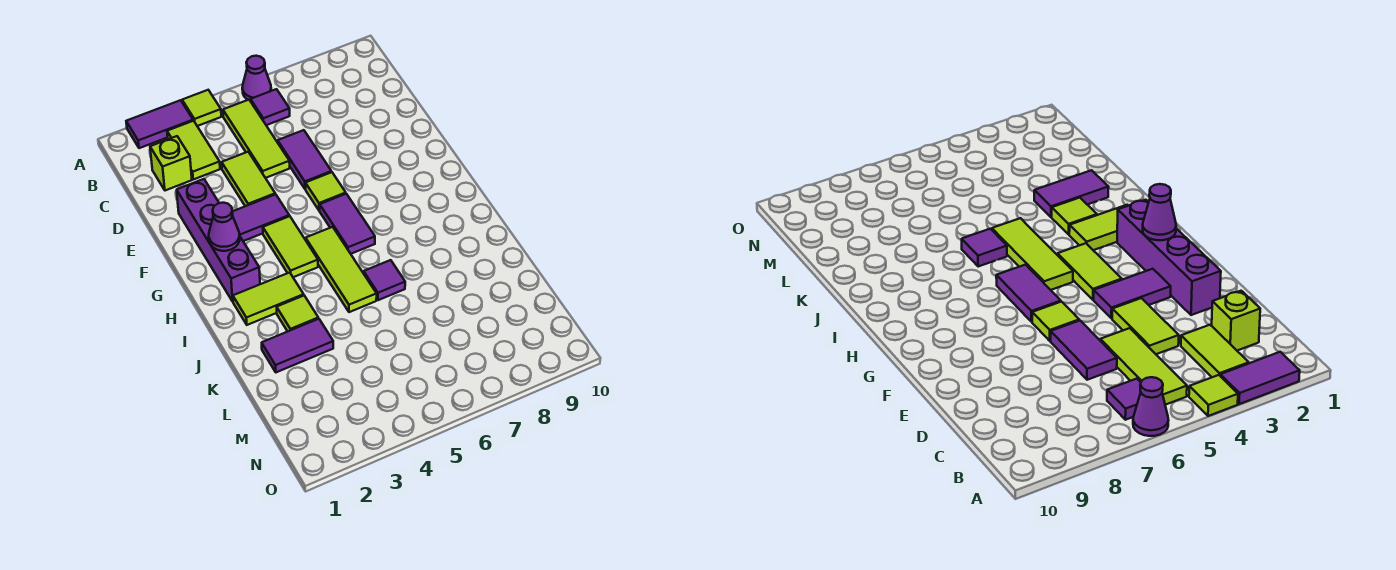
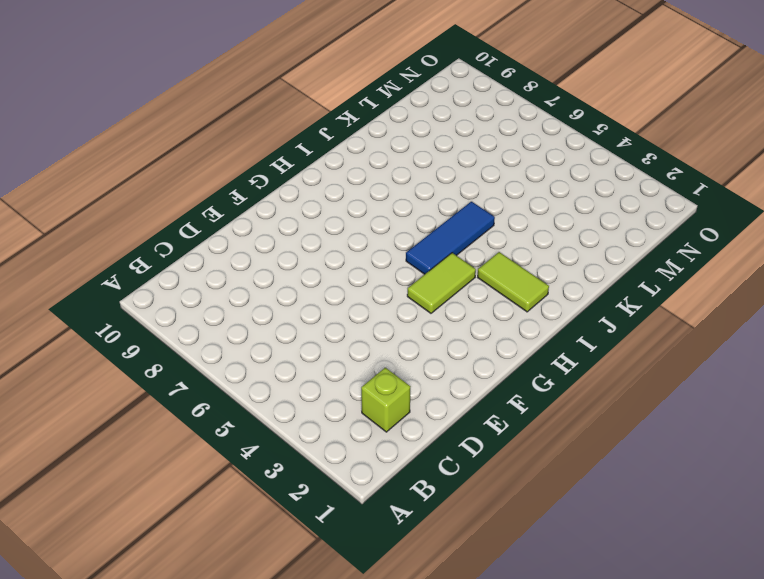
blue 1x3 tile [406,202,495,274] -> lime 1x3 tile [306,227,377,312]
none -> purple 1x2 tile [126,100,193,148]
none -> lime 1x1 tile [182,90,221,126]
none -> purple 1x1 cone [242,56,271,101]

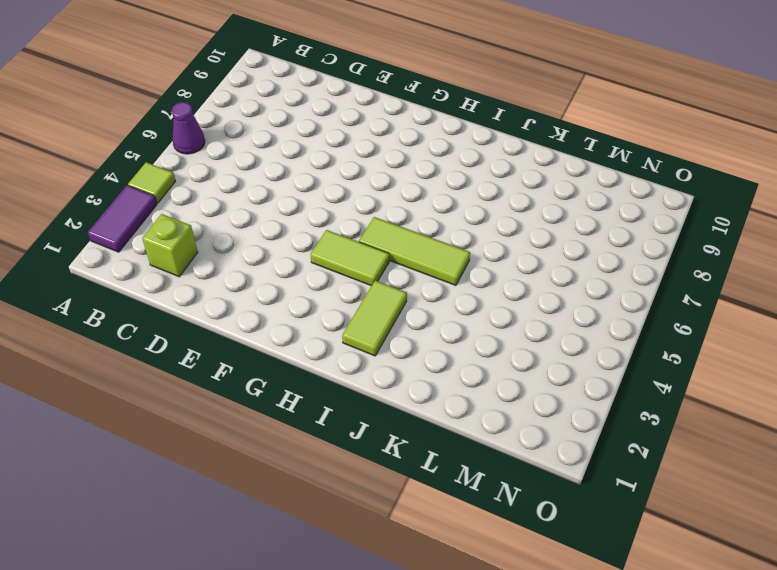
none -> lime 1x2 tile [167,121,220,179]
none -> lime 1x3 tile [223,100,290,178]
none -> purple 1x1 tile [251,89,290,125]

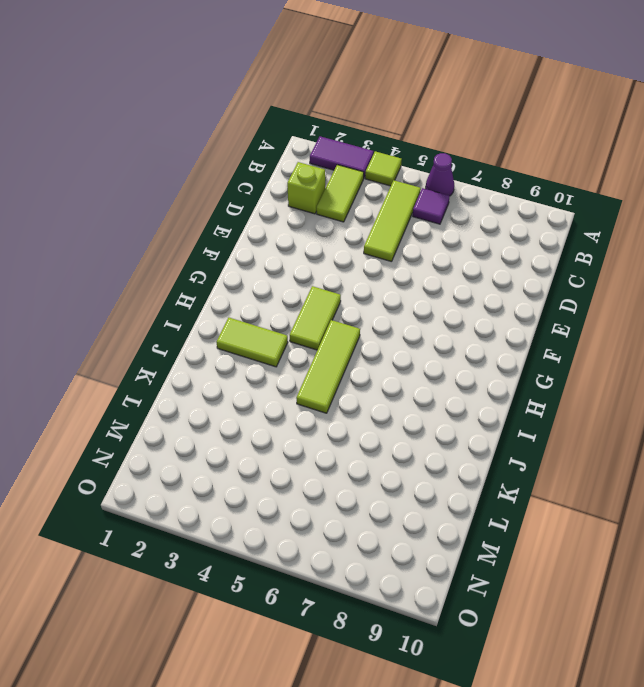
none -> lime 1x2 tile [222,152,275,206]
none -> purple 1x2 tile [278,130,331,189]
none -> purple 1x4 brick [177,179,260,302]

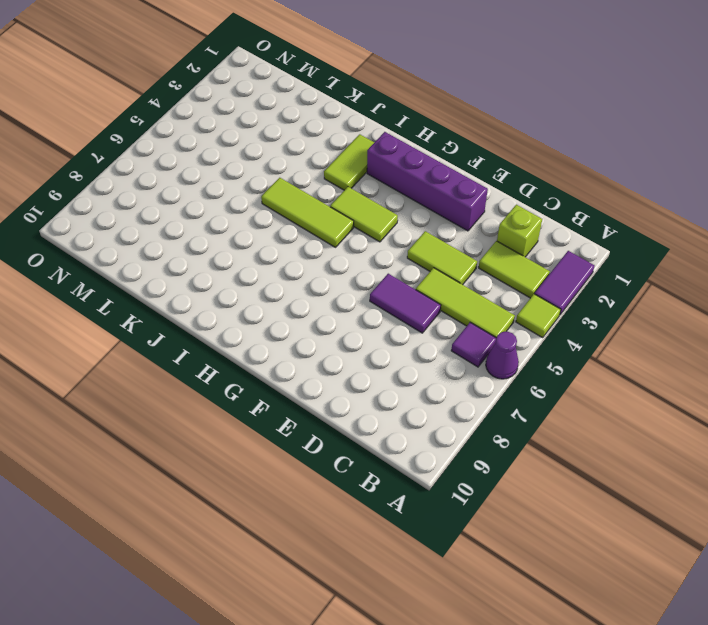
none -> purple 1x2 tile [232,194,289,241]
none -> lime 1x1 tile [305,172,346,211]
none -> purple 1x2 tile [320,194,375,254]

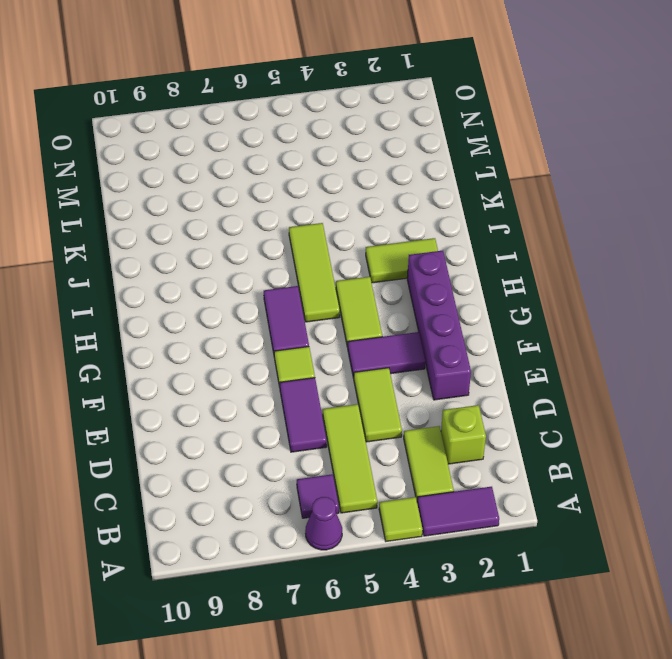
none -> lime 1x1 tile [277,296,318,331]
none -> purple 1x1 tile [364,260,405,300]
none -> purple 1x2 tile [262,319,333,372]

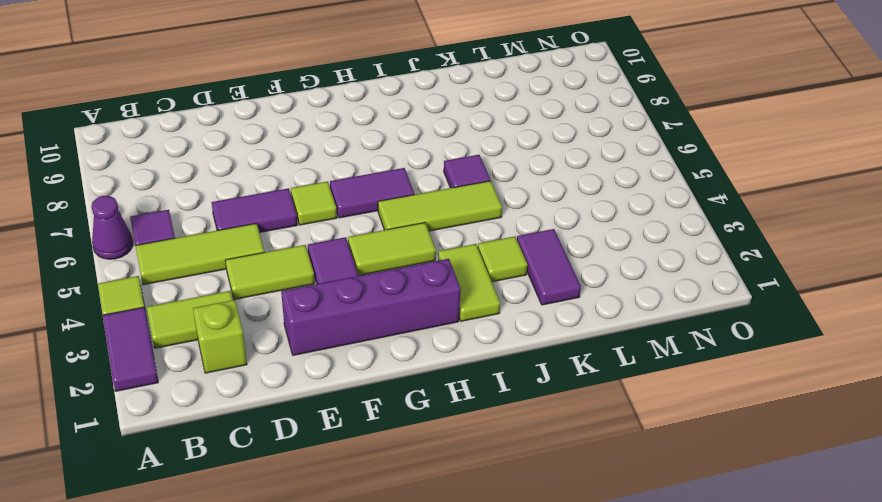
none -> purple 1x1 cone [209,203,240,251]

